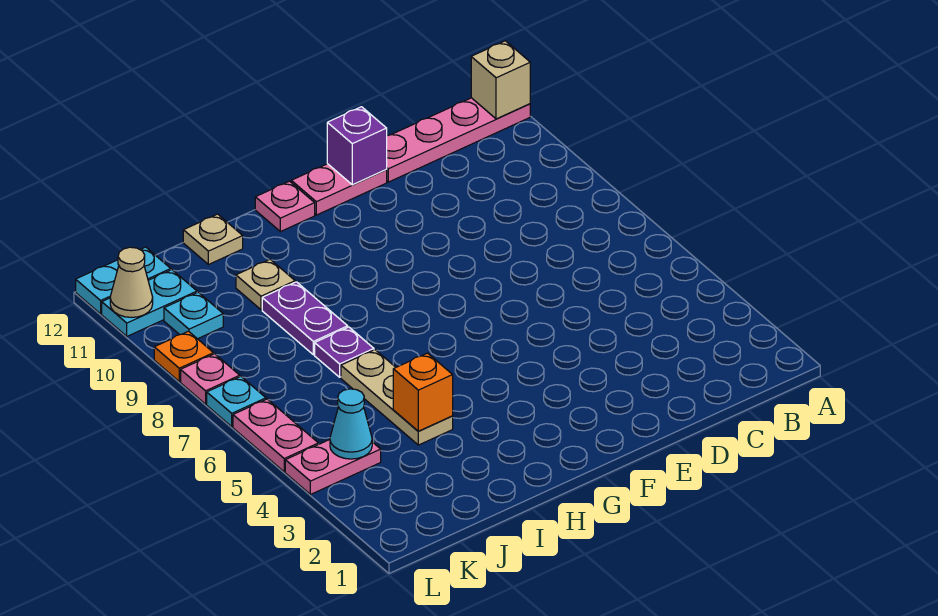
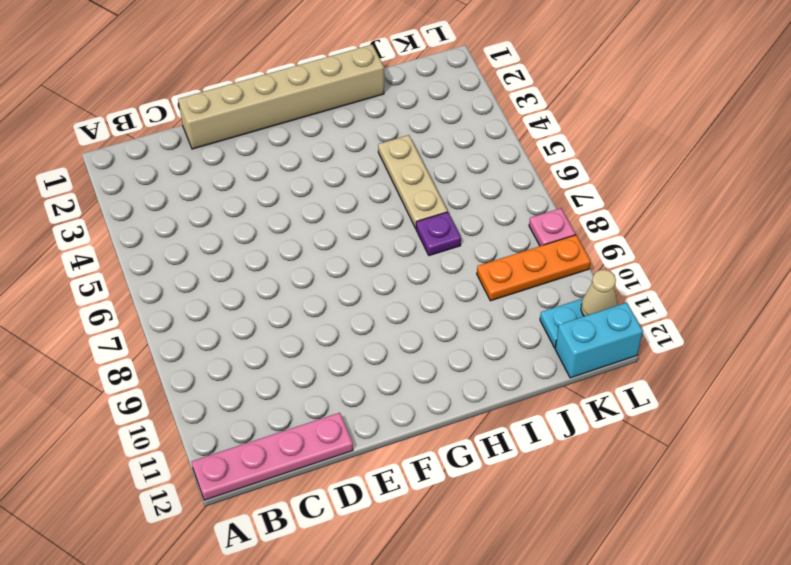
tan 1x6 brick [178,45,384,149] -> none
orange 1x3 plate [477,235,591,301] -> orange 1x1 plate [154,331,214,382]
cyan 1x2 brick [555,303,643,378] -> cyan 1x2 plate [76,247,171,314]
none -> pink 1x2 plate [291,164,387,215]
none -> pink 1x1 plate [255,181,315,232]
none -> purple 1x2 plate [262,282,348,355]

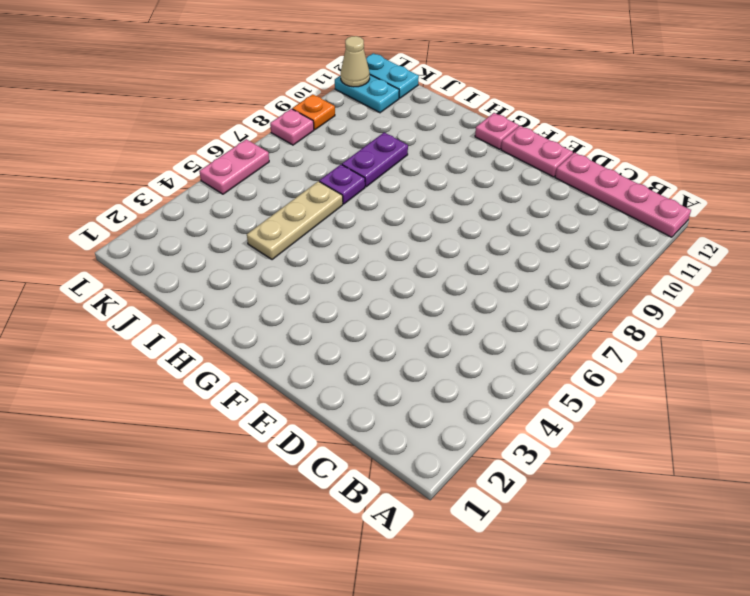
none -> tan 1x1 plate [236,259,295,310]
none -> tan 1x1 plate [183,214,243,265]
none -> pink 1x2 plate [285,440,381,495]

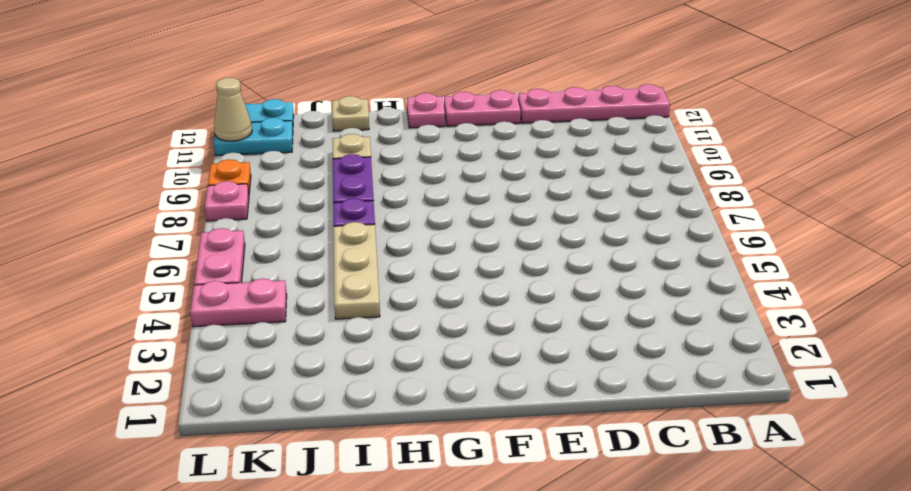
none -> cyan 1x1 plate [164,292,223,339]
none -> cyan 1x1 plate [207,377,266,427]
none -> tan 1x1 brick [471,41,530,119]

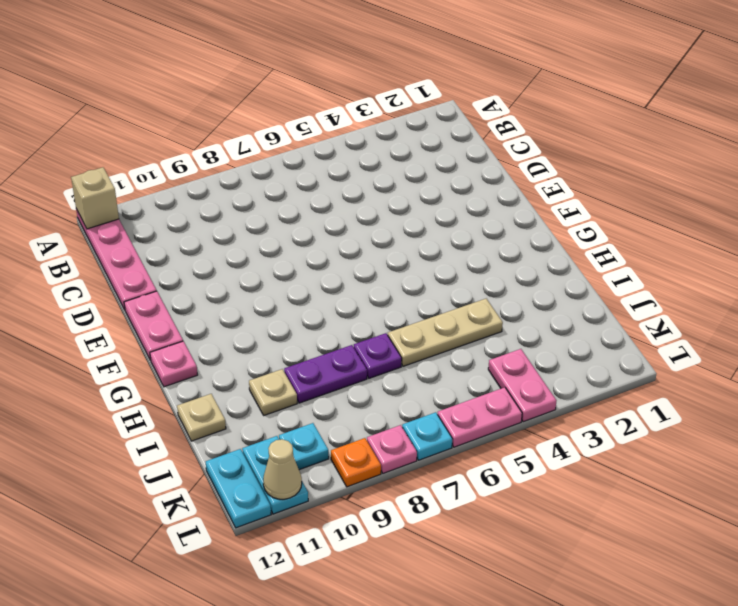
none -> purple 1x1 brick [327,107,387,185]
none -> orange 1x1 brick [393,353,453,431]
none -> cyan 1x1 cone [330,389,372,459]

